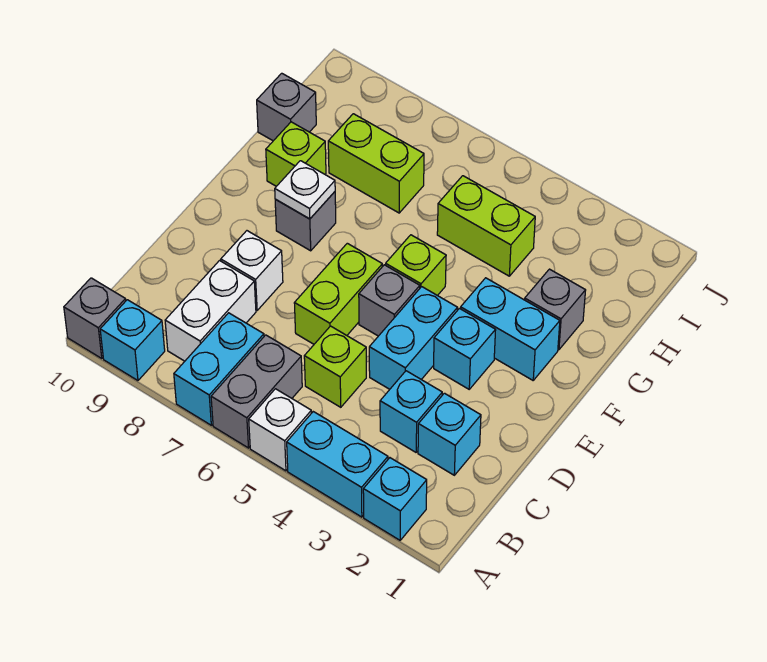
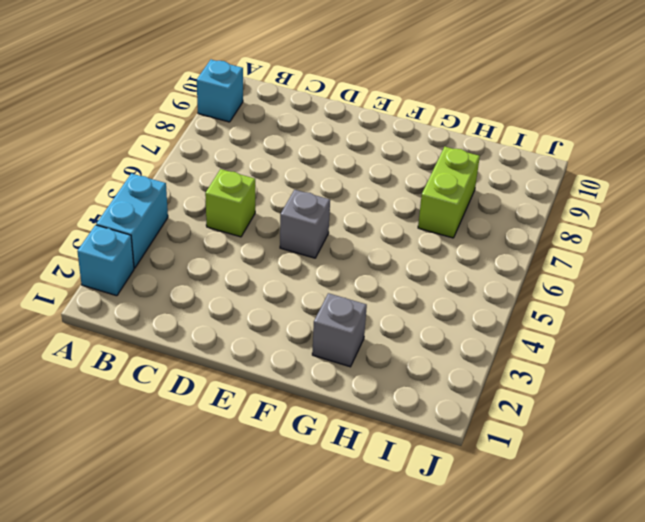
none -> white 1x1 brick [249,389,311,471]
none -> grey 1x2 brick [211,335,302,448]
none -> cyan 1x2 brick [174,313,264,425]

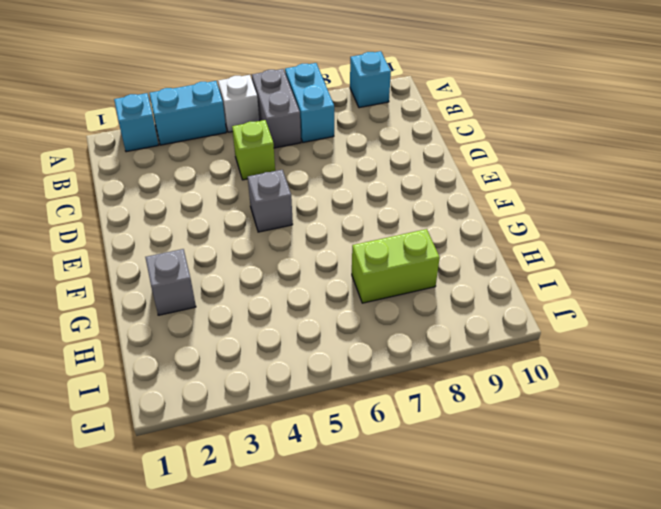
none -> grey 1x1 brick [64,278,126,358]
none -> white 1x2 brick [165,261,256,361]
none -> cyan 1x1 brick [418,393,481,475]

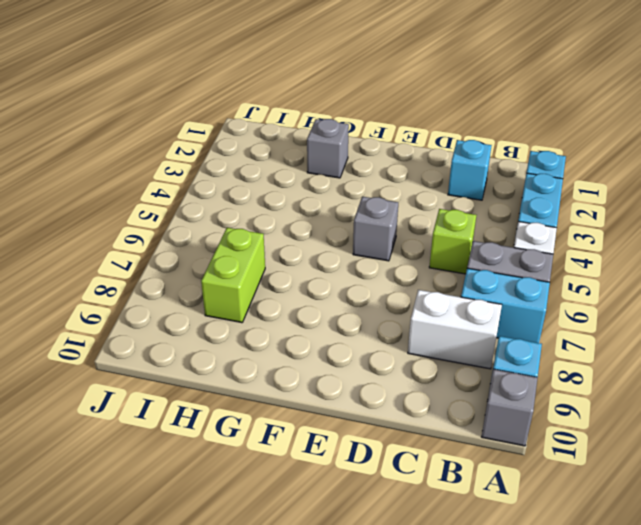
none -> cyan 1x1 brick [380,371,442,452]
none -> cyan 1x2 brick [369,287,458,389]
none -> lime 1x2 brick [294,243,382,344]

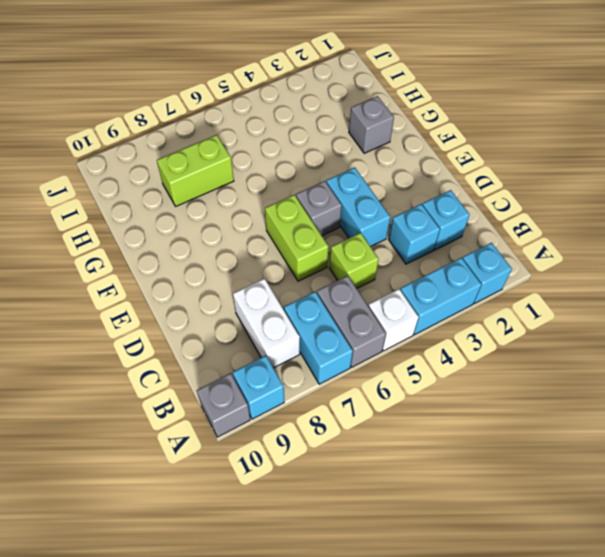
none -> white 1x1 brick [221,231,283,310]
none -> cyan 1x1 brick [434,309,496,389]
none -> cyan 1x2 brick [461,278,560,380]

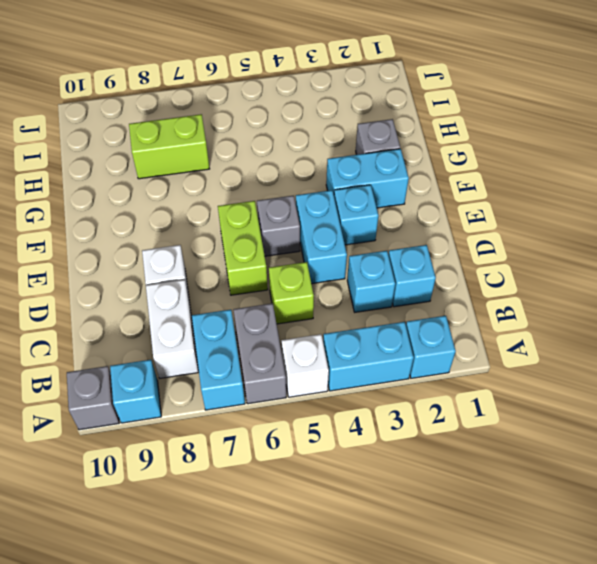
none -> lime 1x1 brick [386,235,446,296]
none -> grey 1x1 brick [275,192,336,251]
none -> lime 1x1 brick [266,122,326,186]

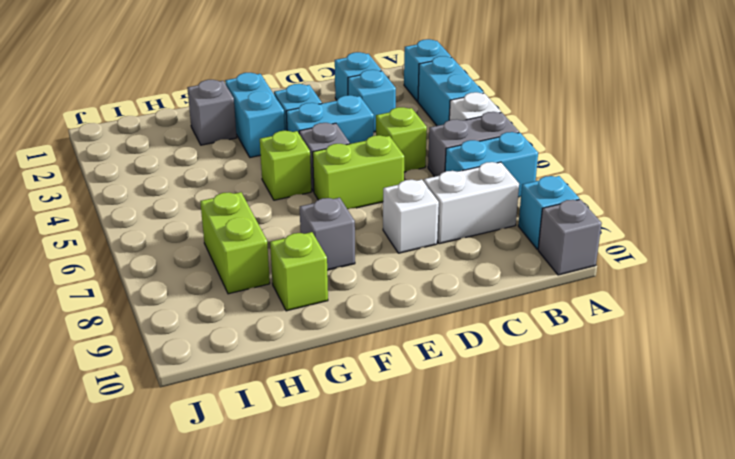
none -> lime 1x2 brick [437,176,535,276]
none -> grey 1x1 brick [257,73,316,141]
none -> white 1x1 plate [275,161,335,219]

